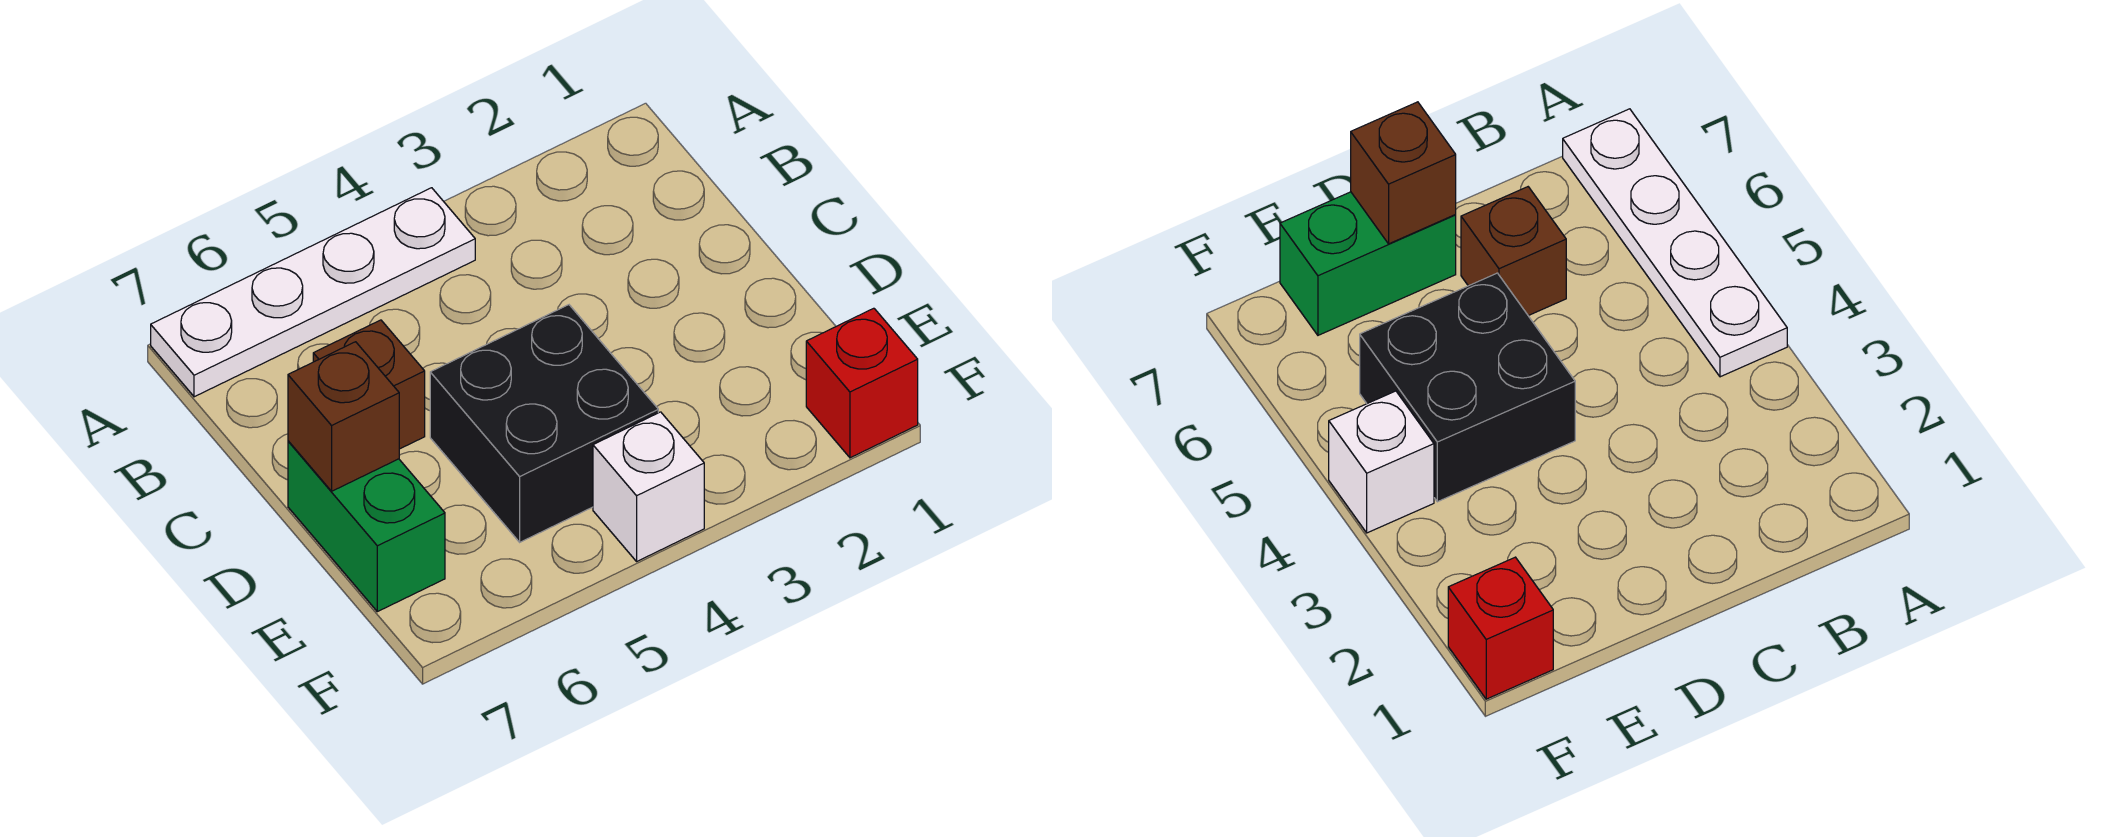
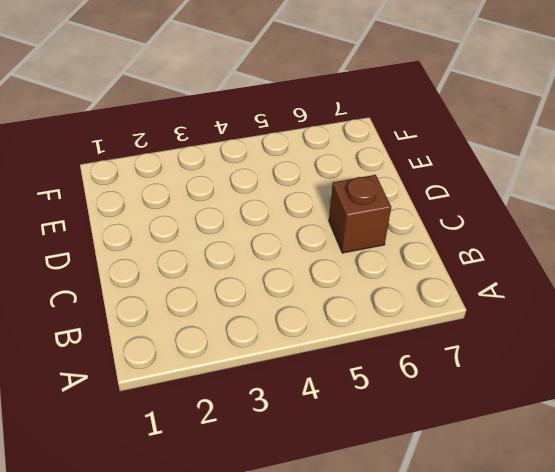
none -> white 1x4 plate [151,188,475,397]
none -> black 2x2 brick [430,305,658,542]

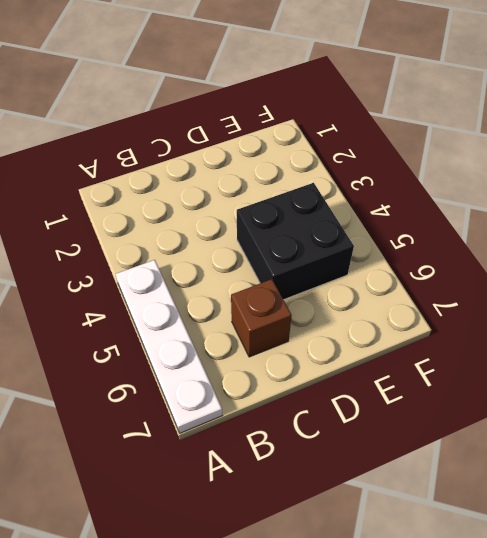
none -> green 1x2 brick [288,441,445,612]
none -> red 1x1 brick [806,308,918,458]

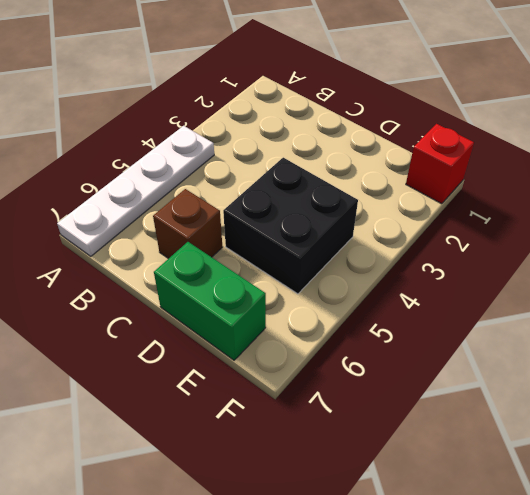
none -> white 1x1 brick [593,412,704,561]
none -> brown 1x1 brick [288,342,399,491]

